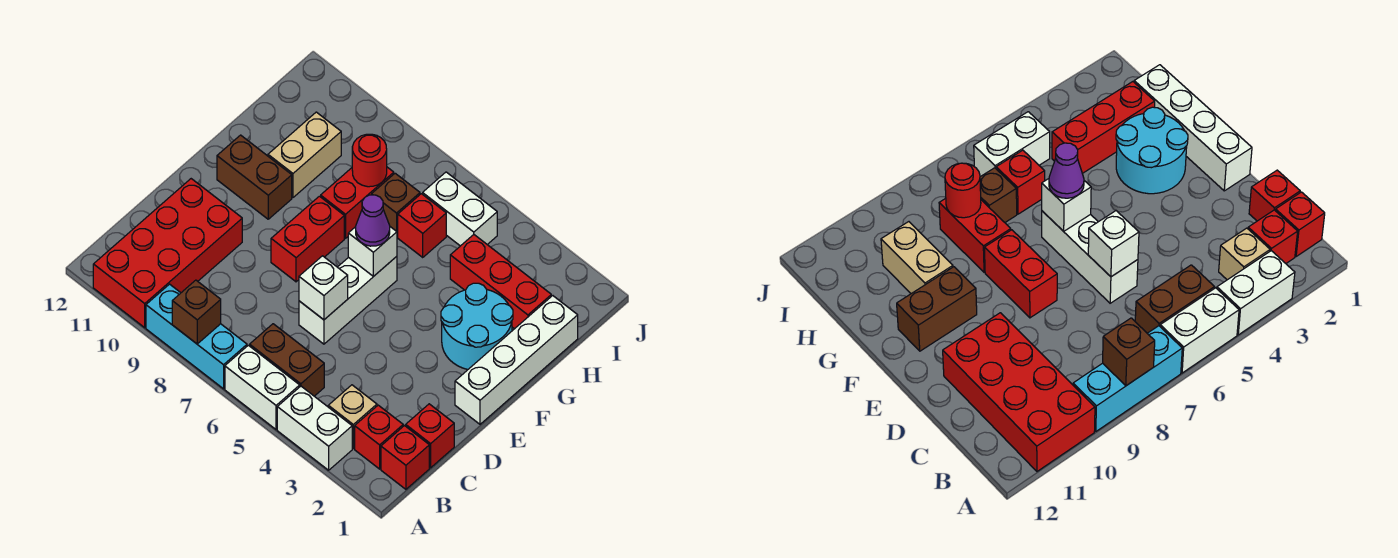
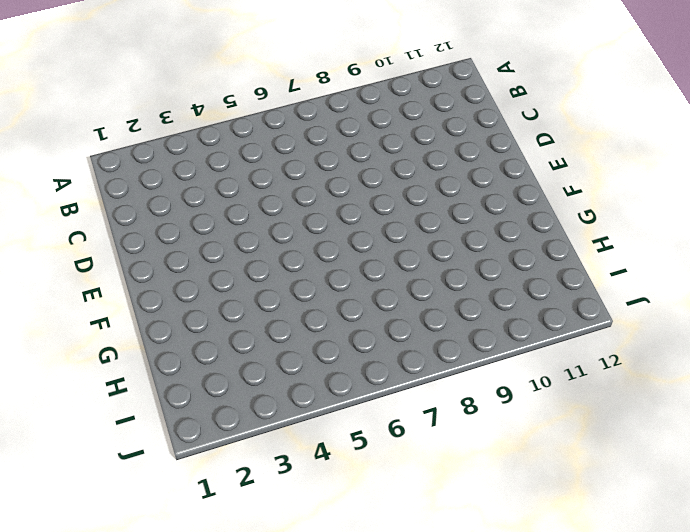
none -> white 1x2 brick [277,386,352,470]
none -> white 1x2 brick [225,345,300,430]
none -> cyan 1x3 brick [146,284,247,389]

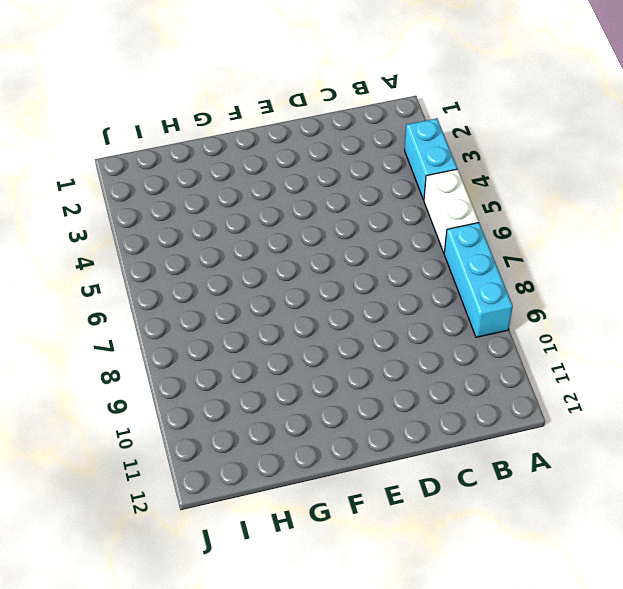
cyan 1x2 brick [405,118,457,200] -> white 1x2 brick [277,386,352,470]
none -> red 2x4 brick [93,179,242,328]
none -> red 1x1 brick [381,426,429,489]
none -> red 1x1 brick [355,405,403,469]

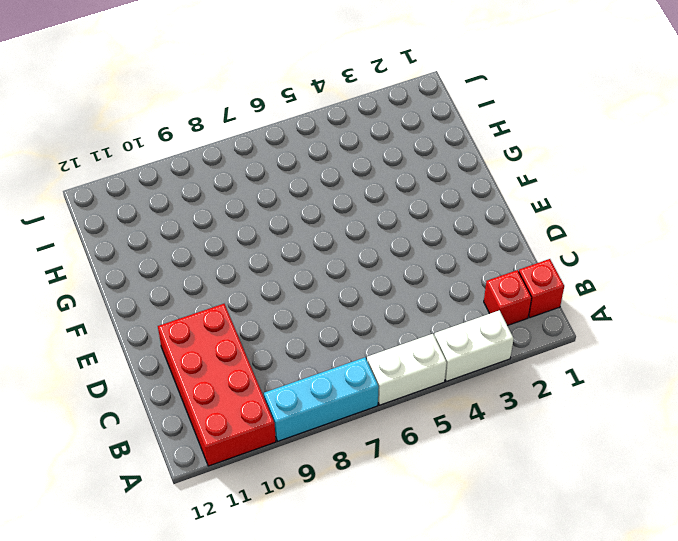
none -> tan 1x1 brick [328,385,377,449]
none -> brown 1x2 brick [250,324,324,396]
none -> red 1x1 brick [406,404,454,468]

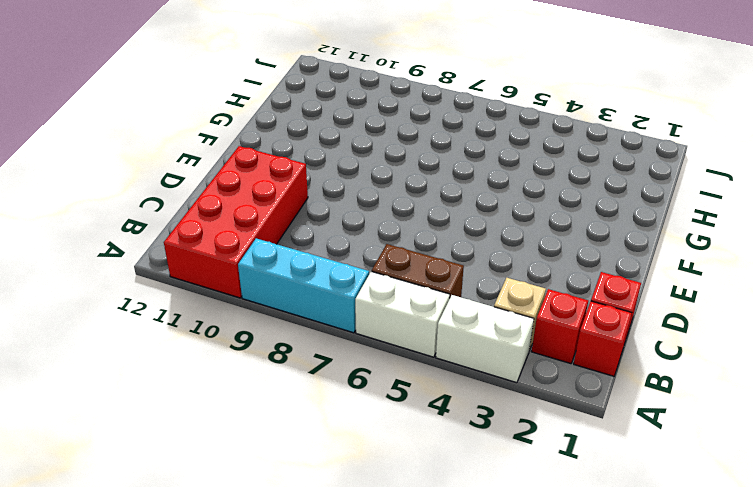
none -> white 1x3 brick [299,256,397,344]
none -> white 1x4 brick [455,296,578,424]
none -> red 1x2 brick [271,196,344,282]

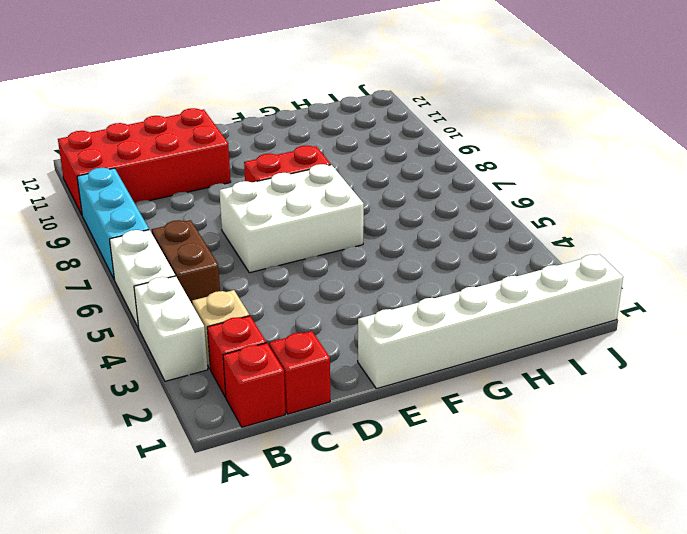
white 2x3 brick [219,164,364,273] -> white 1x3 brick [299,256,397,344]
white 1x6 brick [358,254,623,389] -> white 1x4 brick [455,296,578,424]
none -> cyan 2x2 round brick [441,283,513,370]
none -> brown 1x2 brick [217,135,292,219]
none -> red 1x2 brick [321,167,394,238]

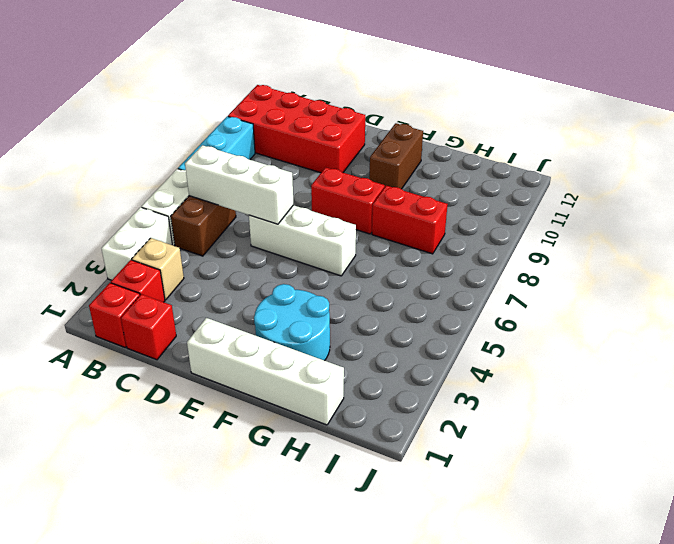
white 1x3 brick [185,145,293,224] -> white 1x1 brick [299,256,348,320]
none -> tan 1x2 brick [268,112,341,198]
none -> red 1x3 brick [450,235,551,329]
none -> red 1x1 brick [398,194,446,257]

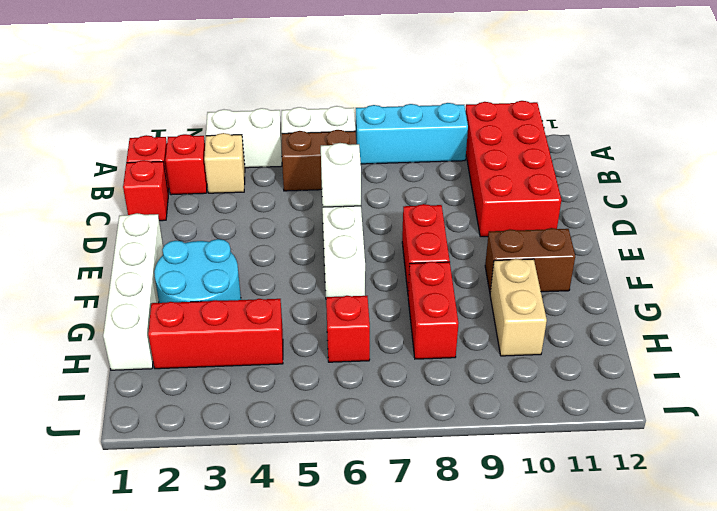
none -> brown 1x1 brick [372,173,420,237]
none -> white 1x2 brick [423,172,497,246]
none -> brown 1x1 brick [172,280,221,344]

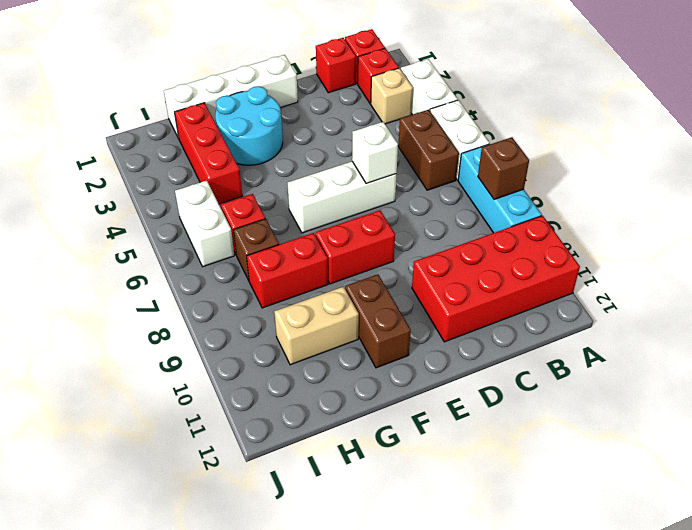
none -> white 1x1 brick [348,227,397,277]
none -> red 1x1 round brick [352,134,387,187]
none -> purple 1x1 cone [356,195,390,246]

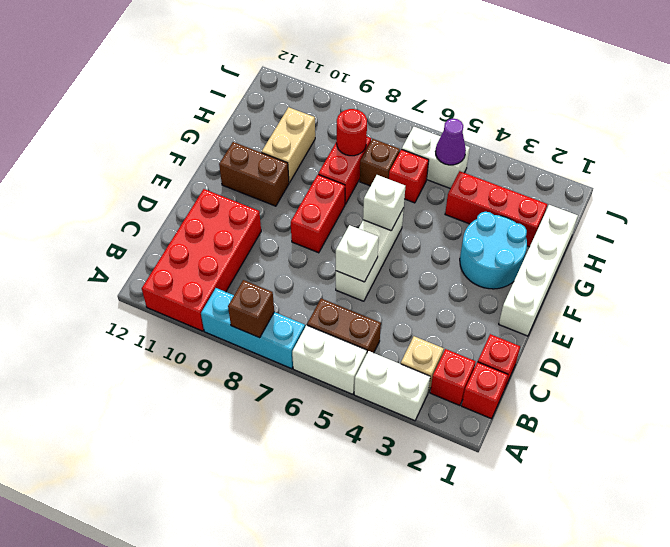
purple 1x1 cone [435,119,466,165] -> purple 1x1 cone moved to [356,195,390,246]

